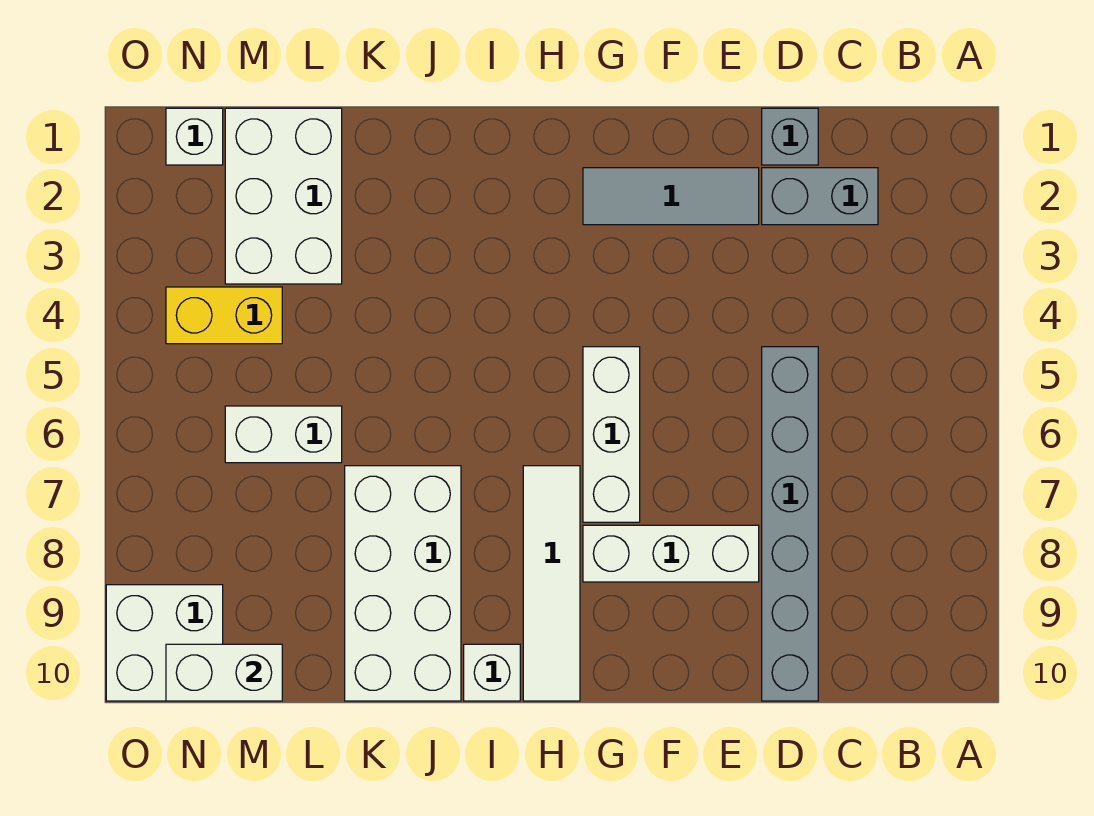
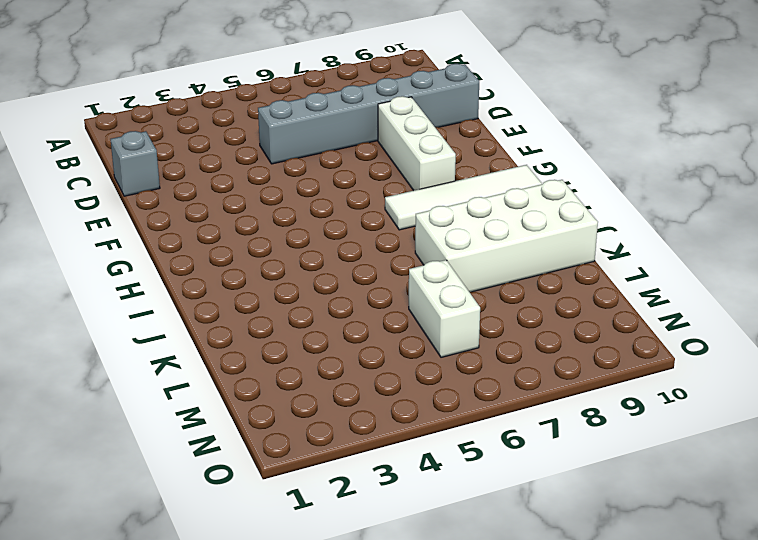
none -> grey 1x2 brick [762,168,878,225]
none -> grey 1x3 tile [583,168,759,225]
none -> white 1x3 brick [583,347,640,522]

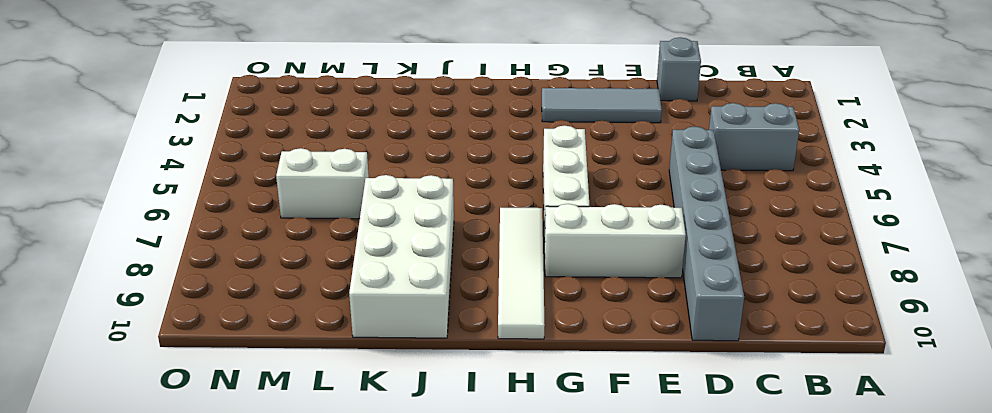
grey 1x2 brick [709,103,799,171] -> grey 1x2 brick moved to [762,168,878,225]
none -> white 1x1 brick [464,644,520,701]
none -> white 2x3 brick [225,108,342,284]
none -> yellow 1x2 brick [166,287,282,344]

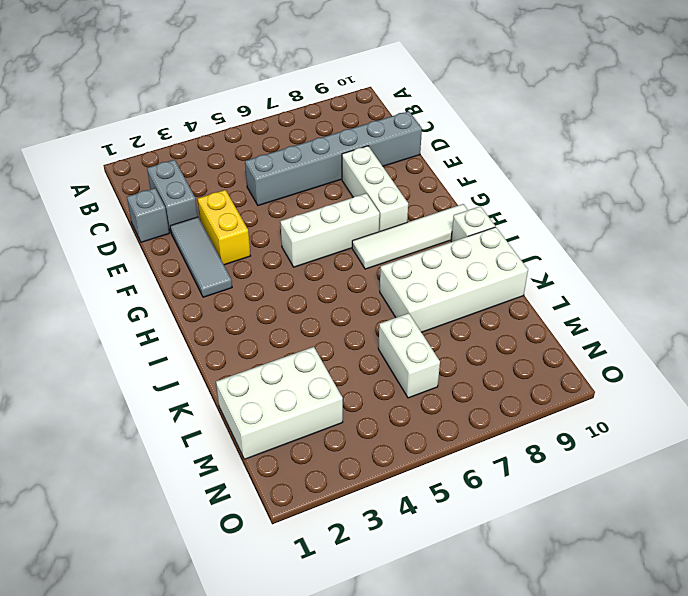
yellow 1x2 brick [197,190,250,265] -> yellow 1x2 brick moved to [166,287,282,344]
none -> white 1x1 brick [166,108,223,165]
none -> white 2x2 brick [106,585,223,701]
none -> white 1x2 brick [166,644,282,701]

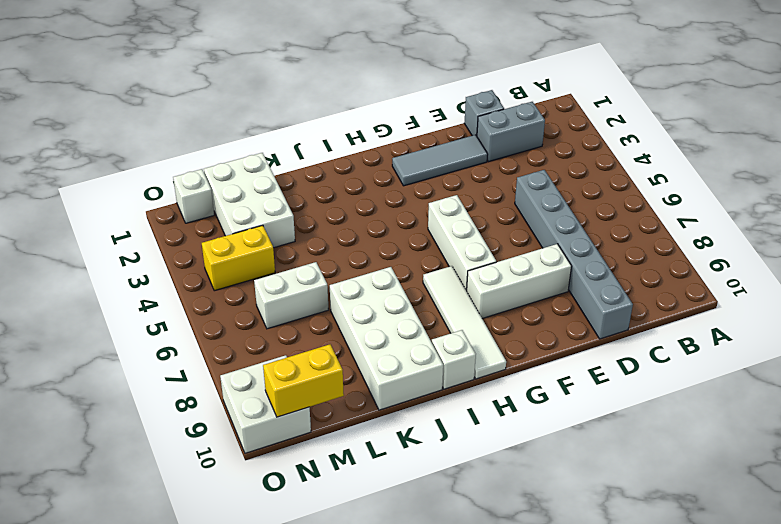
yellow 1x2 brick [263,344,344,417] -> white 1x2 brick [166,644,282,701]

